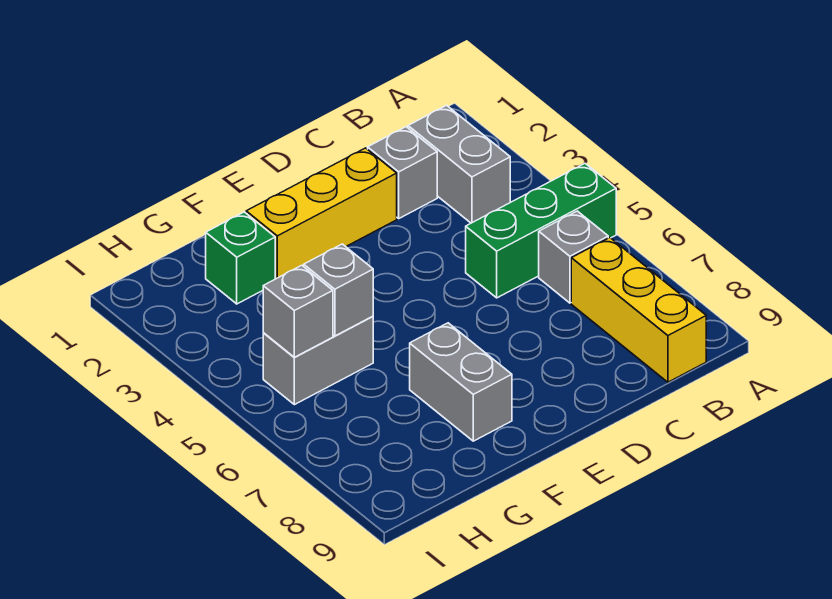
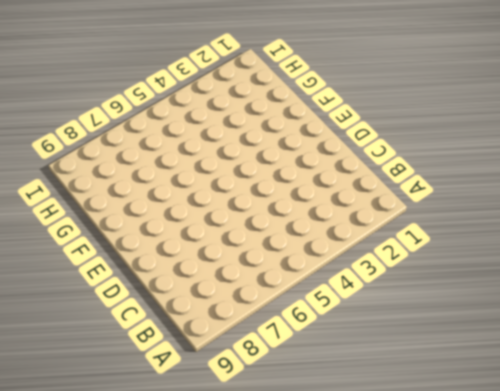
none -> green 1x3 brick [466,164,616,298]
none -> grey 1x2 brick [408,105,510,223]

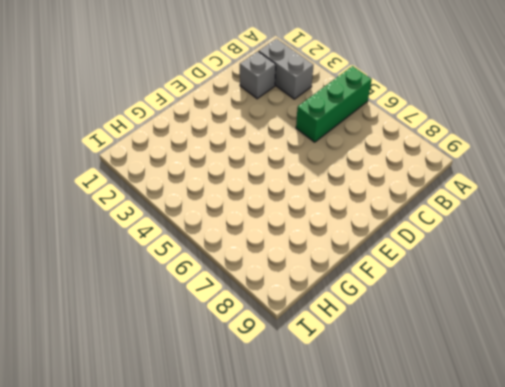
none -> grey 1x1 brick [539,211,608,303]
none -> yellow 1x3 brick [571,238,706,382]

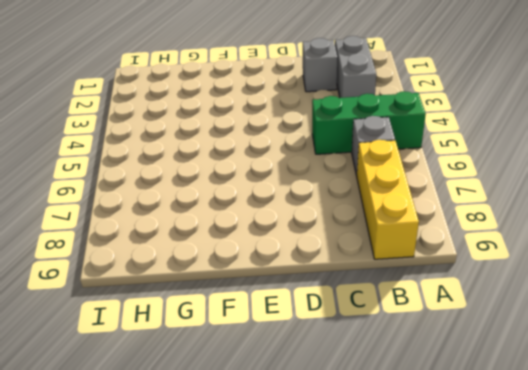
none -> yellow 1x3 brick [246,148,397,279]
none -> grey 1x2 brick [410,323,512,441]

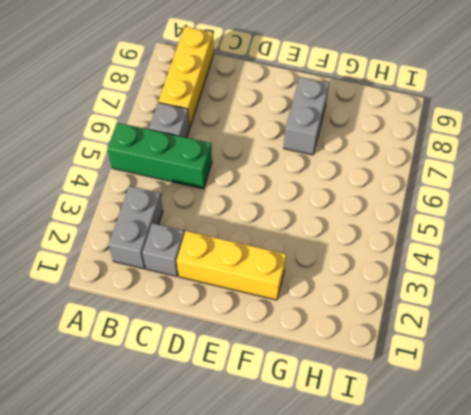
none -> green 1x1 brick [206,212,275,304]
none -> grey 1x2 brick [263,316,373,405]

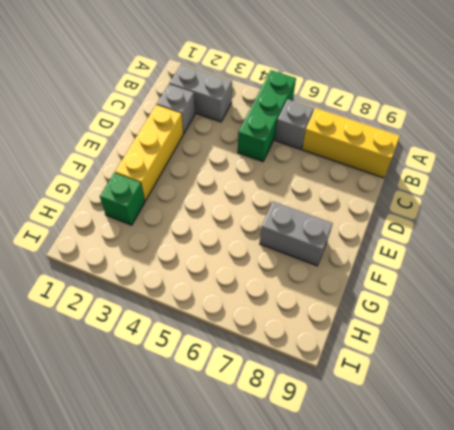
none -> grey 1x2 brick [263,316,373,405]
none -> grey 1x1 brick [304,244,373,336]

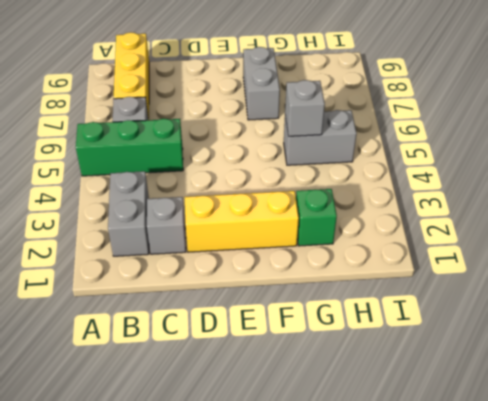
none -> grey 1x1 brick [263,265,333,357]

